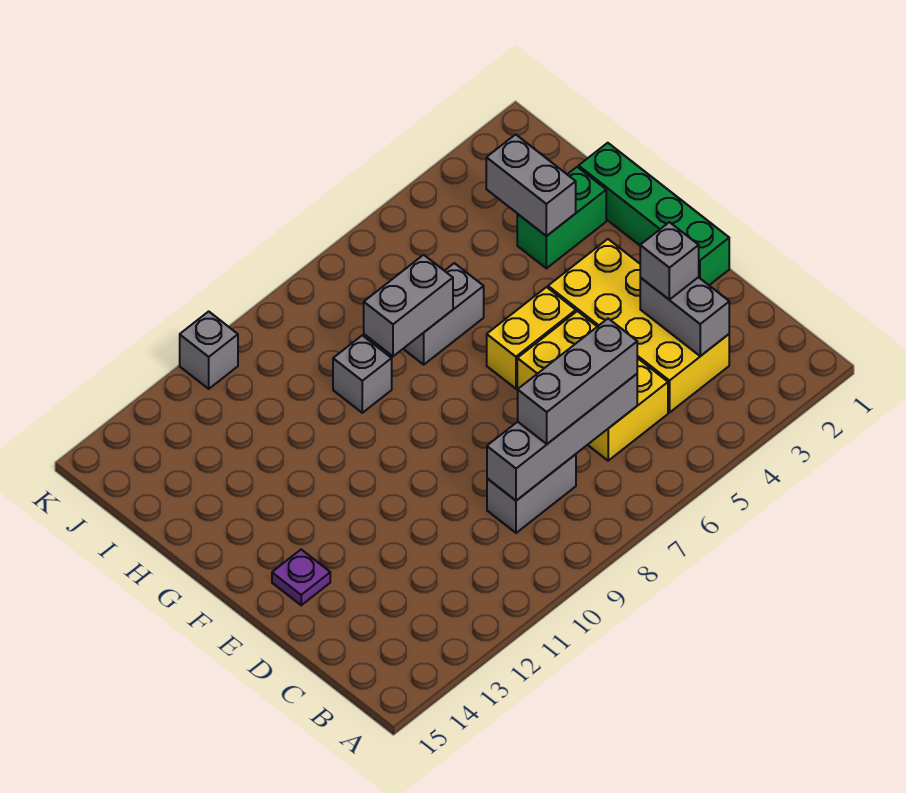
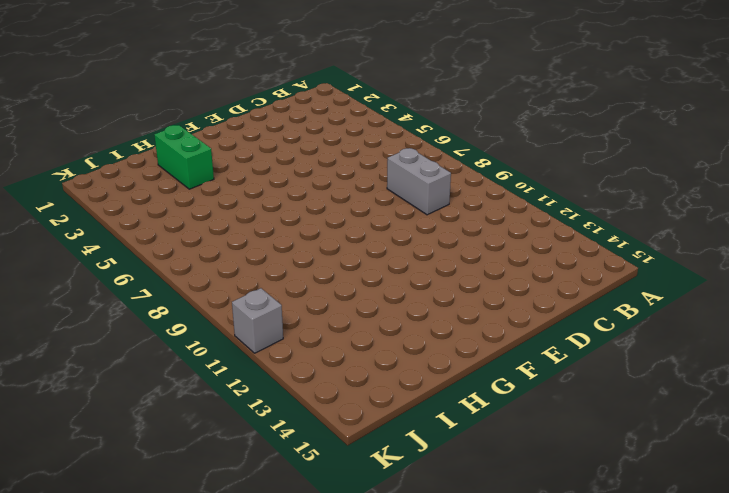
none -> yellow 2x4 brick [548,239,729,413]
none -> yellow 2x3 brick [517,311,668,461]
none -> green 1x4 brick [579,143,729,285]

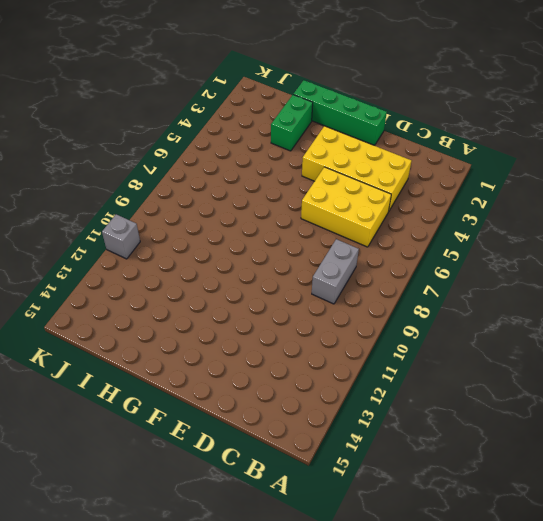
none -> purple 1x1 plate [272,550,330,605]
none -> yellow 1x2 brick [487,287,576,389]
none -> grey 1x2 brick [403,263,484,365]

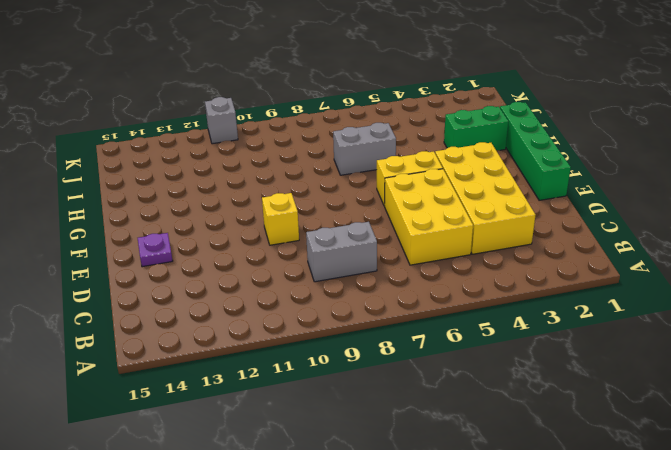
yellow 1x1 brick [262,193,299,245] -> none
none -> grey 1x1 brick [333,335,392,413]
none -> grey 1x2 brick [640,277,729,356]
none -> grey 1x4 brick [487,374,637,501]

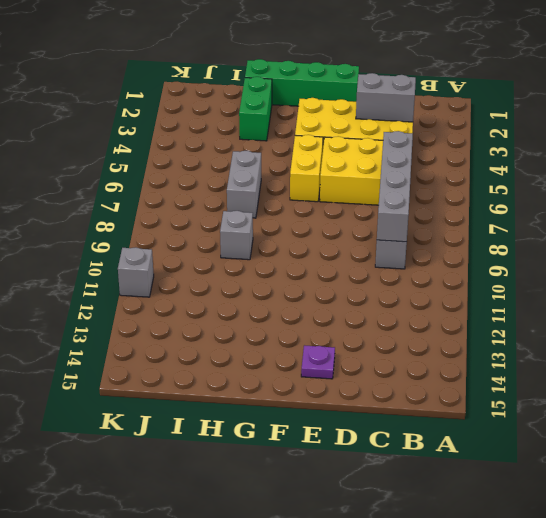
none -> grey 1x2 brick [486,134,576,236]
none -> grey 1x2 brick [364,255,453,356]
none -> grey 1x3 brick [518,319,637,444]

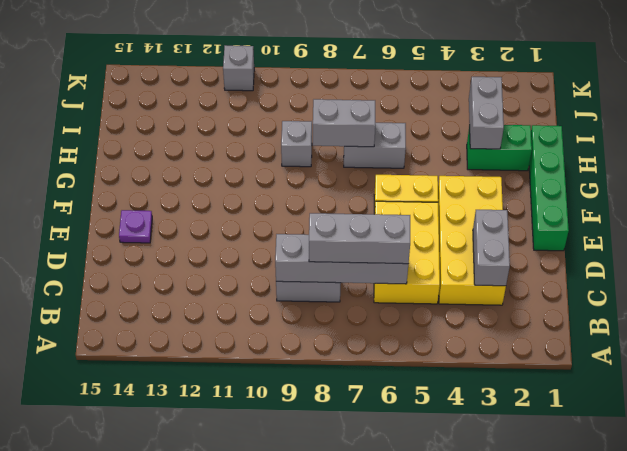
none -> grey 1x1 brick [640,222,699,300]

